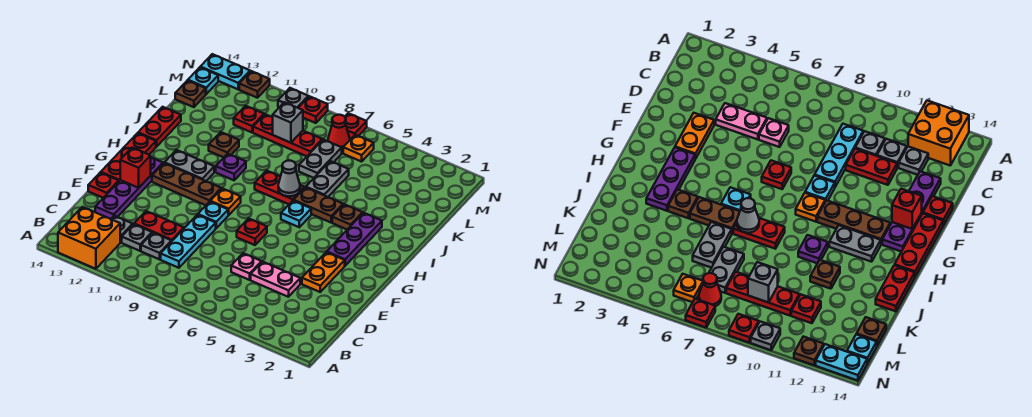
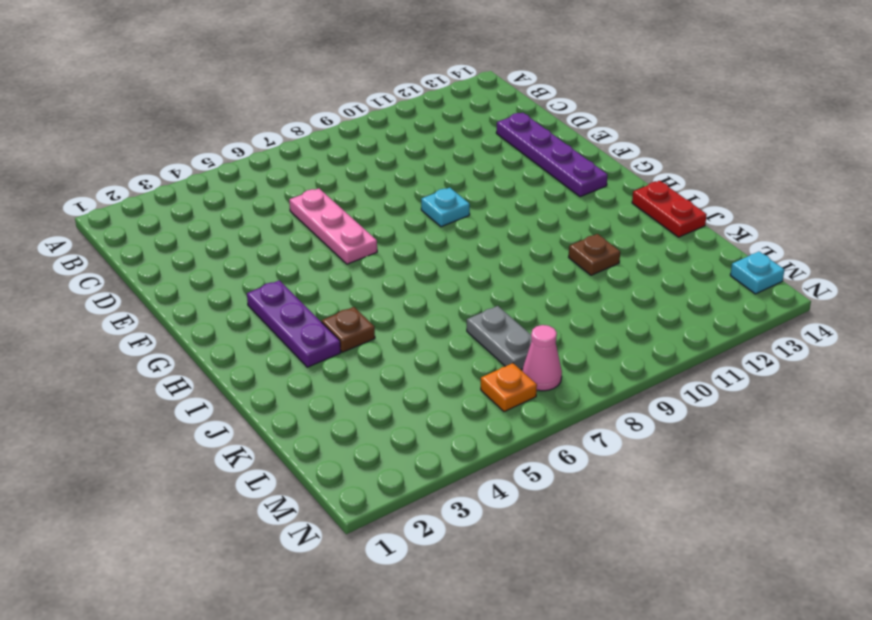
pink 1x3 plate [289,189,377,264] -> pink 1x1 plate [231,253,262,280]
pink 1x1 cone [522,325,562,391] -> red 1x1 cone [328,115,350,150]
none -> orange 2x2 brick [58,207,121,269]
none -> cyan 1x3 plate [161,215,216,268]
none -> grey 1x1 plate [141,233,171,259]
none -> grey 1x1 plate [122,224,152,251]

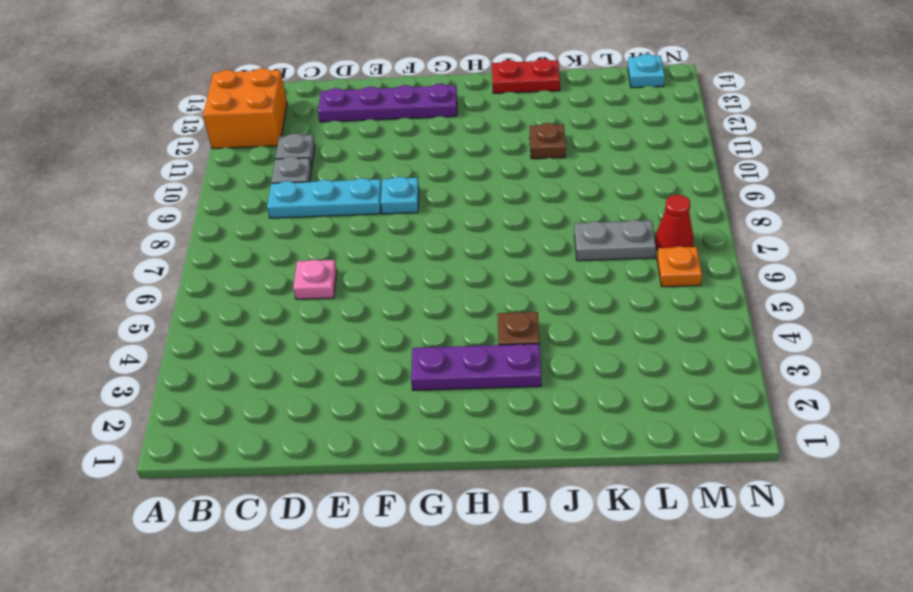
none -> grey 1x1 plate [111,216,133,242]
none -> pink 1x2 plate [251,262,300,297]
none -> red 1x2 plate [134,211,184,242]
none -> orange 1x2 plate [302,252,345,292]

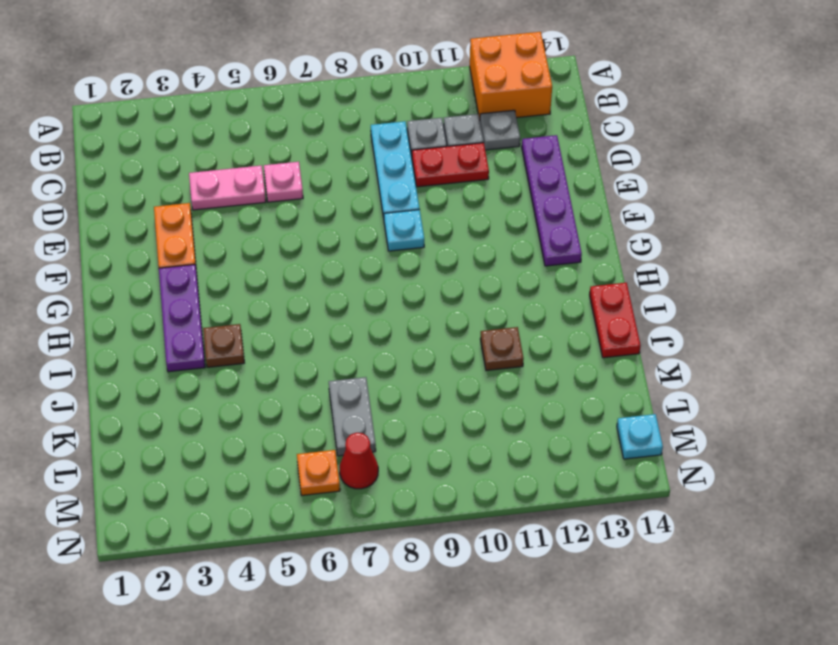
none -> red 1x1 plate [88,172,119,198]
none -> red 1x1 plate [237,218,267,245]
none -> red 1x3 plate [101,133,156,181]
none -> orange 1x1 plate [210,188,241,215]

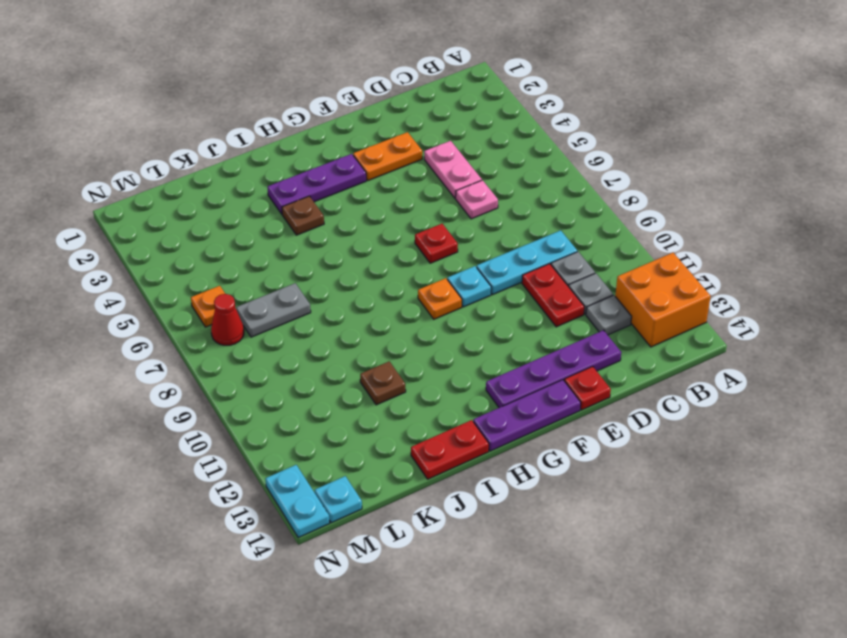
purple 1x3 plate [473,380,581,451] -> red 1x3 plate [101,133,156,181]
none -> brown 1x3 plate [152,163,221,205]
none -> cyan 1x1 plate [281,201,311,227]
none -> grey 1x2 plate [165,150,214,181]
none -> brown 1x2 plate [293,187,343,222]

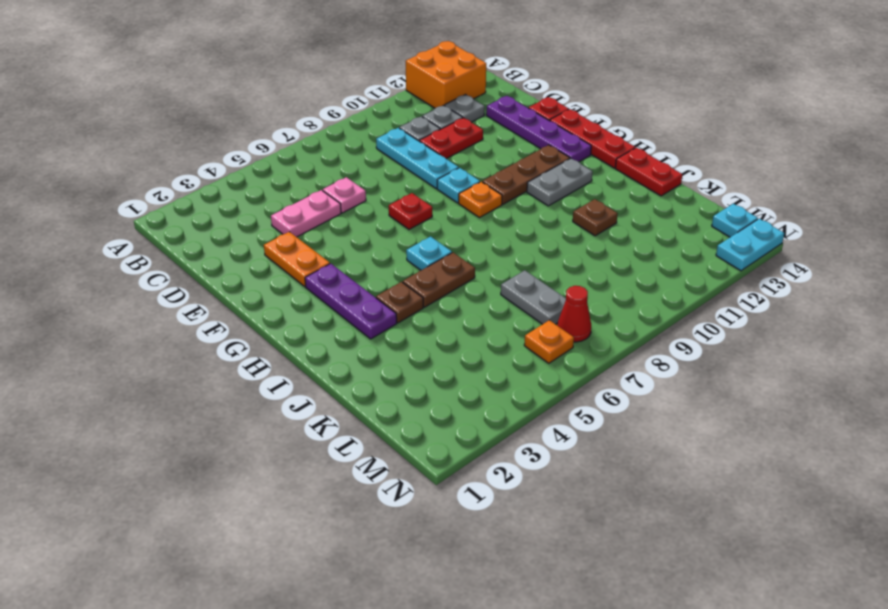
none -> red 1x2 plate [255,171,304,204]
none -> purple 1x1 plate [216,154,246,180]
none -> grey 1x2 plate [306,161,349,197]
none -> red 1x3 plate [253,114,322,156]

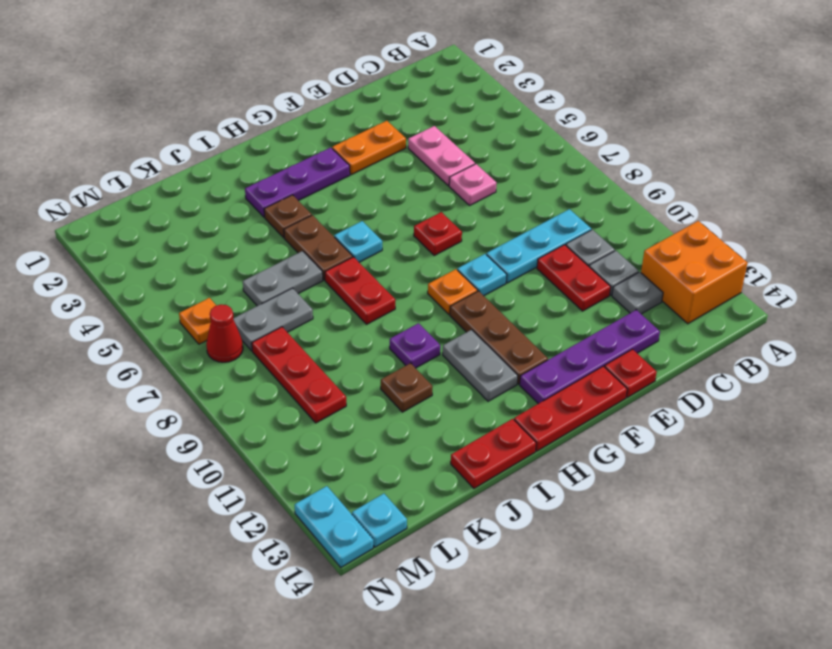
none -> red 1x1 plate [234,106,264,132]
none -> brown 1x1 plate [175,80,206,107]
none -> red 1x1 plate [345,113,367,138]
none -> red 1x1 plate [299,96,328,123]

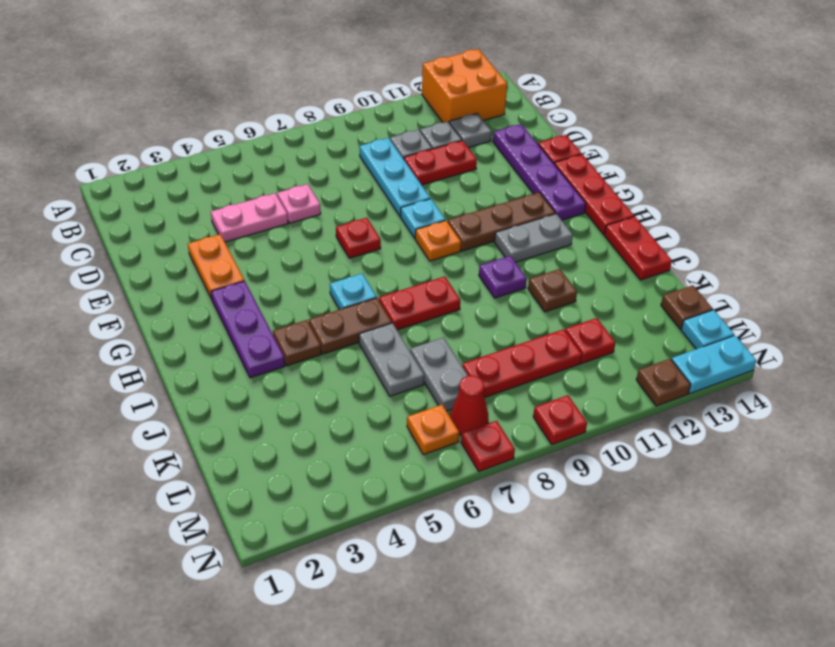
none -> grey 1x1 plate [278,88,308,108]
none -> red 1x1 brick [120,148,151,188]
none -> grey 1x1 cone [278,160,300,196]
none -> grey 1x1 brick [273,102,303,143]

